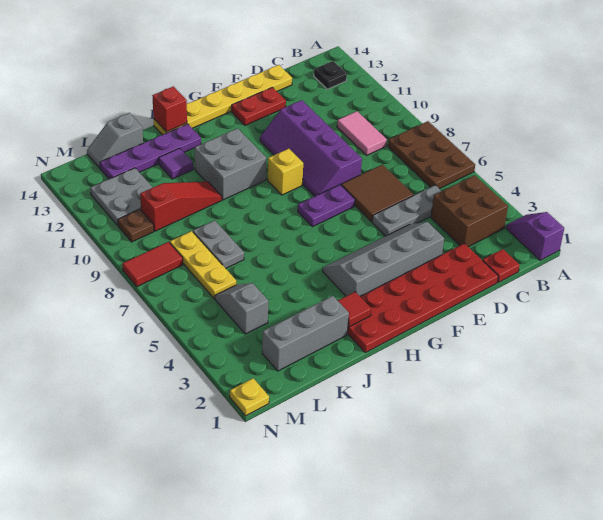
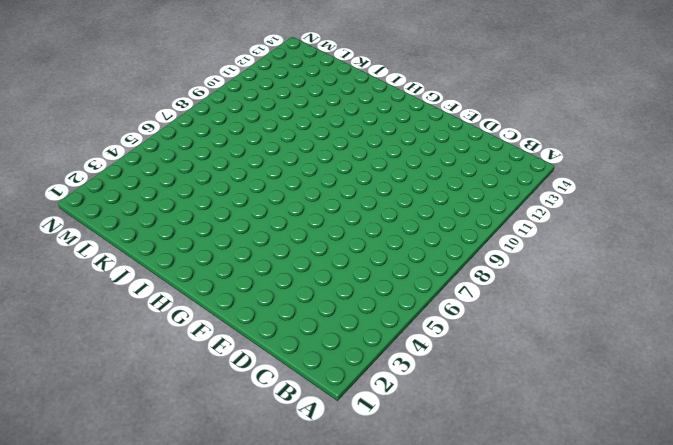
none -> purple 1x2 slope [506,212,564,260]
none -> brown 2x3 plate [388,121,475,189]
none -> brown 2x2 brick [431,175,508,247]
none -> black 1x1 plate [314,61,347,89]

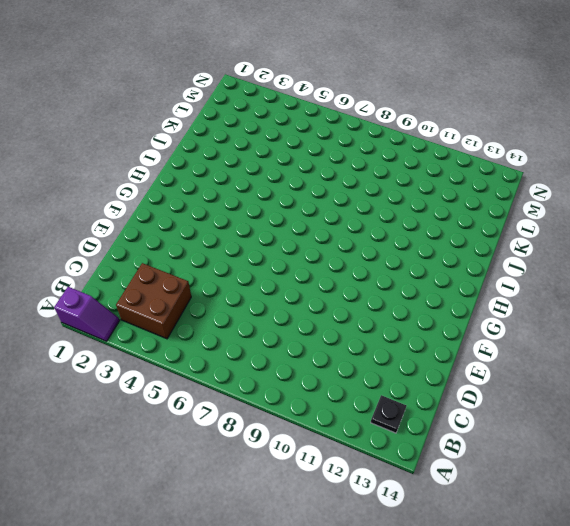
none -> brown 2x3 plate [388,121,475,189]
none -> red 1x1 plate [483,249,520,282]
none -> grey 1x3 plate [372,185,441,236]
none -> pink 1x2 tile [337,111,387,155]

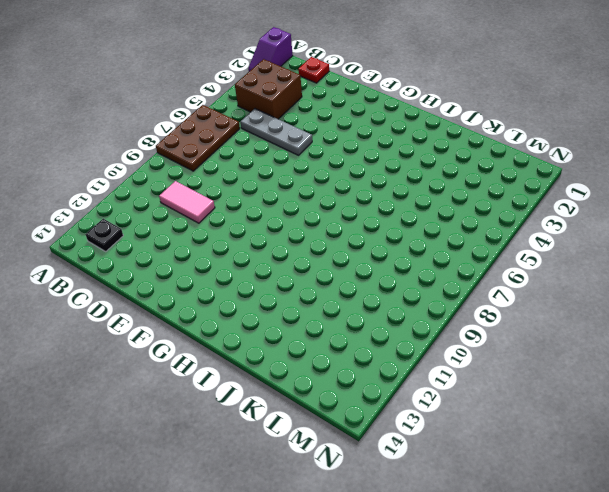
pink 1x2 tile [159,181,215,223] -> pink 1x2 tile turned to [337,111,387,155]
none -> red 2x6 plate [347,243,498,353]
none -> brown 2x2 tile [341,165,414,222]
none -> yellow 1x6 plate [153,65,292,135]
none -> grey 2x4 slope [323,222,444,296]

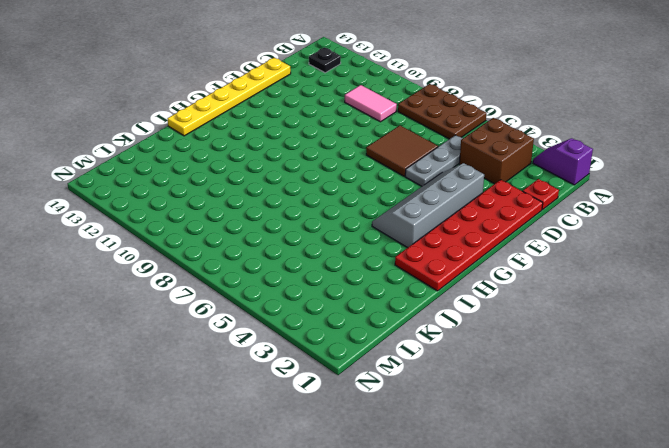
none -> purple 2x4 slope [260,100,362,196]
none -> red 1x2 plate [232,87,286,126]
none -> purple 1x2 plate [298,185,355,227]
none -> yellow 1x1 brick [268,149,303,195]

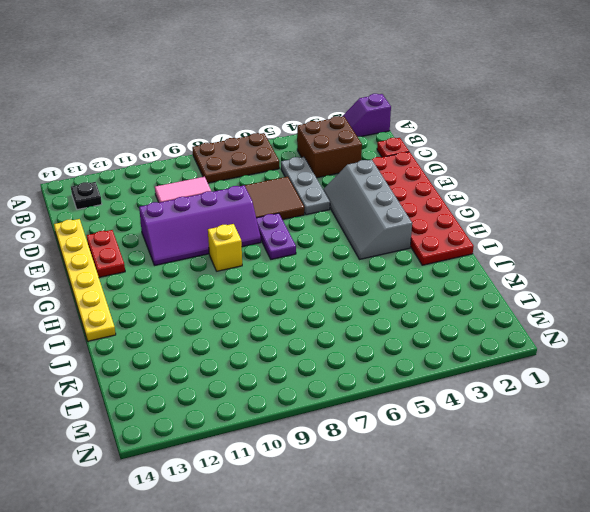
none -> grey 2x2 brick [195,128,266,200]
none -> purple 1x4 plate [100,124,201,179]
none -> grey 1x3 brick [262,296,349,371]
none -> red 1x3 slope [140,182,222,231]

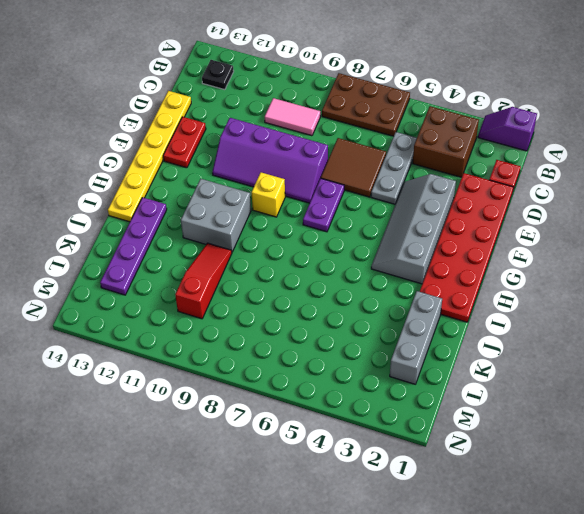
none -> purple 1x1 tile [159,148,193,179]
none -> grey 1x2 plate [193,220,244,268]
none -> grey 1x2 slope [87,113,143,168]
none -> grey 1x2 slope [215,283,268,334]

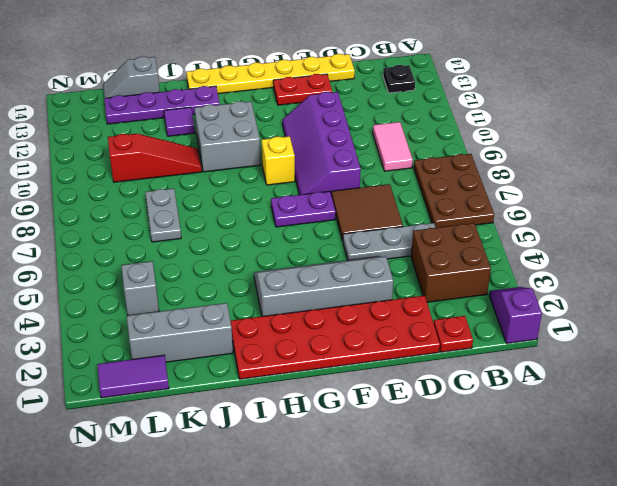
purple 1x2 tile [97,355,169,398] -> none
none -> yellow 1x3 plate [170,231,236,299]
none -> grey 2x2 plate [90,168,153,225]
none -> red 1x2 tile [122,242,183,287]
none -> brown 1x1 plate [118,209,154,242]

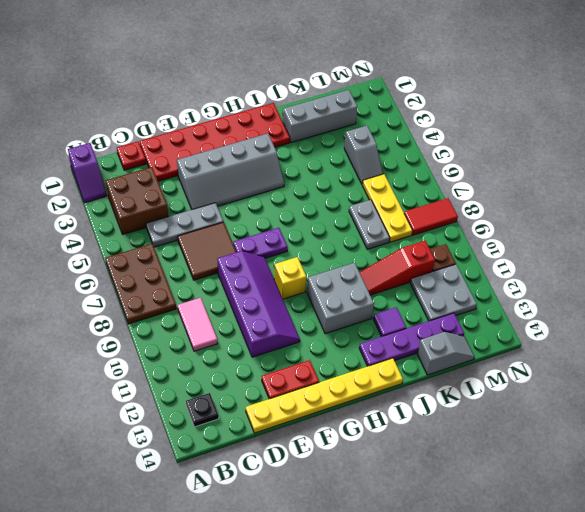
none -> yellow 1x1 plate [230,378,269,416]
none -> red 1x1 tile [338,292,371,327]
none -> red 1x1 brick [152,86,187,132]

